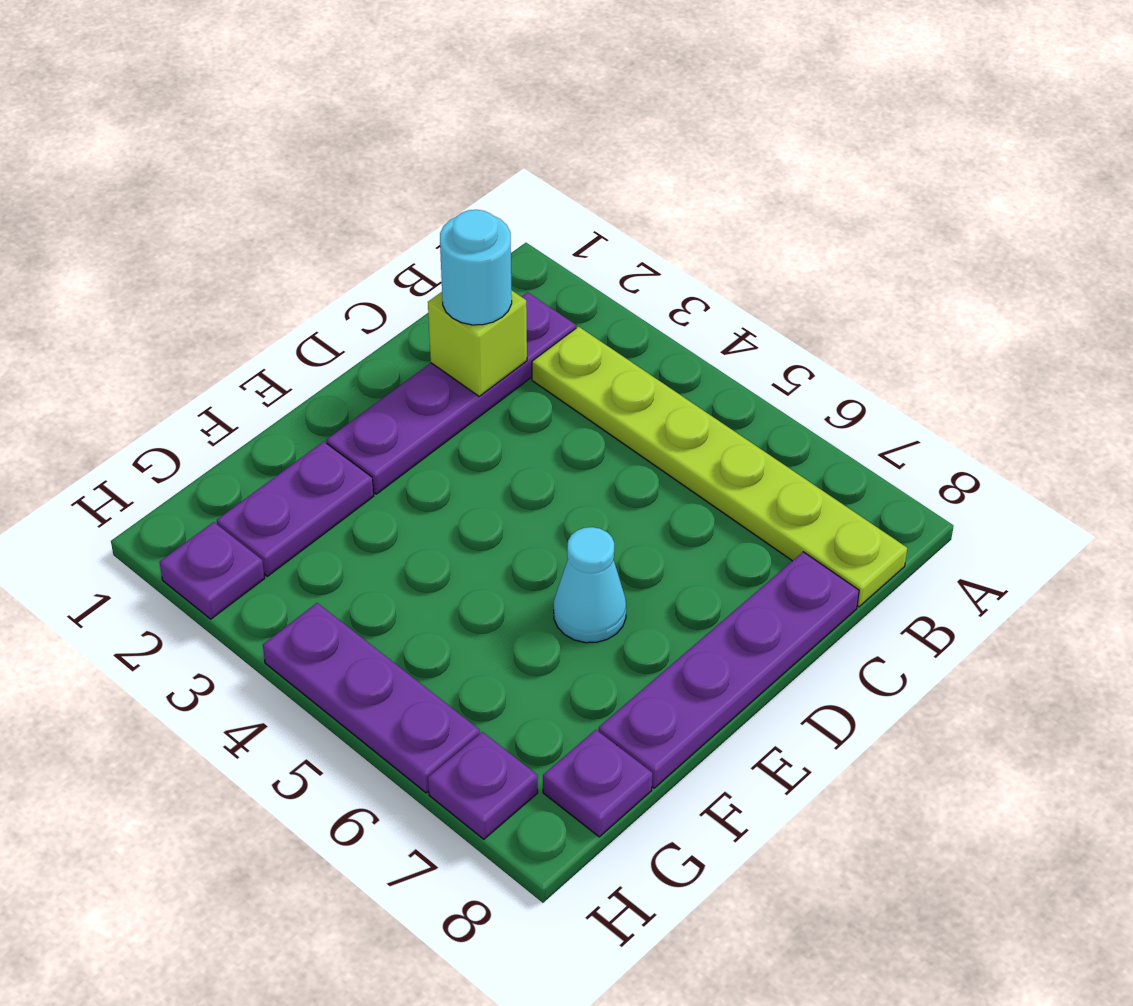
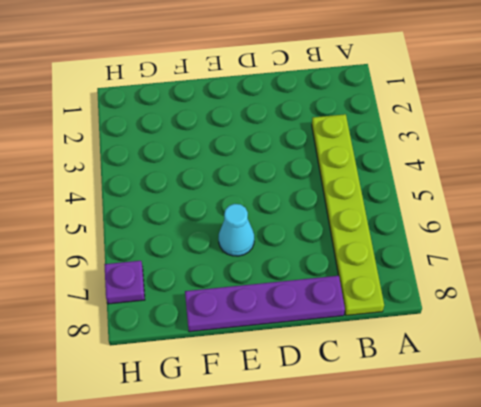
none -> purple 1x4 plate [326,292,576,494]
none -> purple 1x2 plate [217,442,374,576]

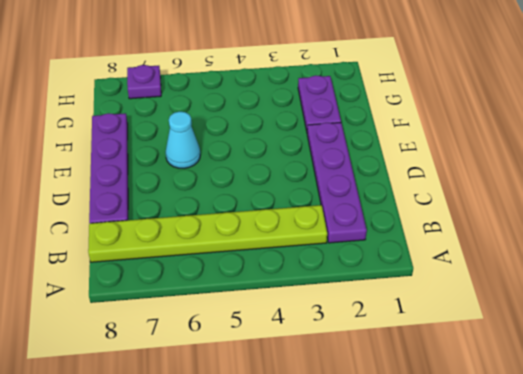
none -> purple 1x1 plate [543,730,652,837]
none -> purple 1x1 plate [159,522,265,619]

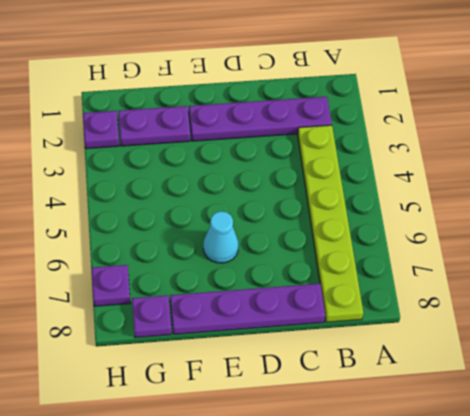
none -> purple 1x3 plate [263,603,480,793]
none -> lime 1x1 brick [428,290,527,396]

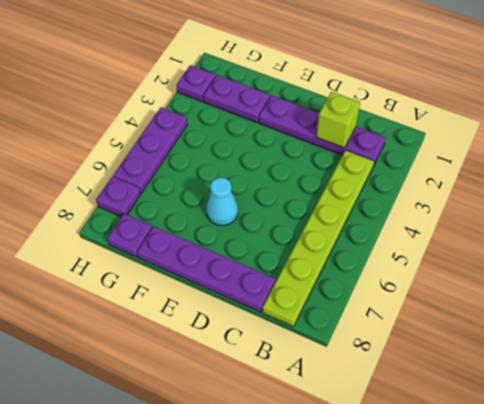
none -> cyan 1x1 round brick [440,210,512,325]

